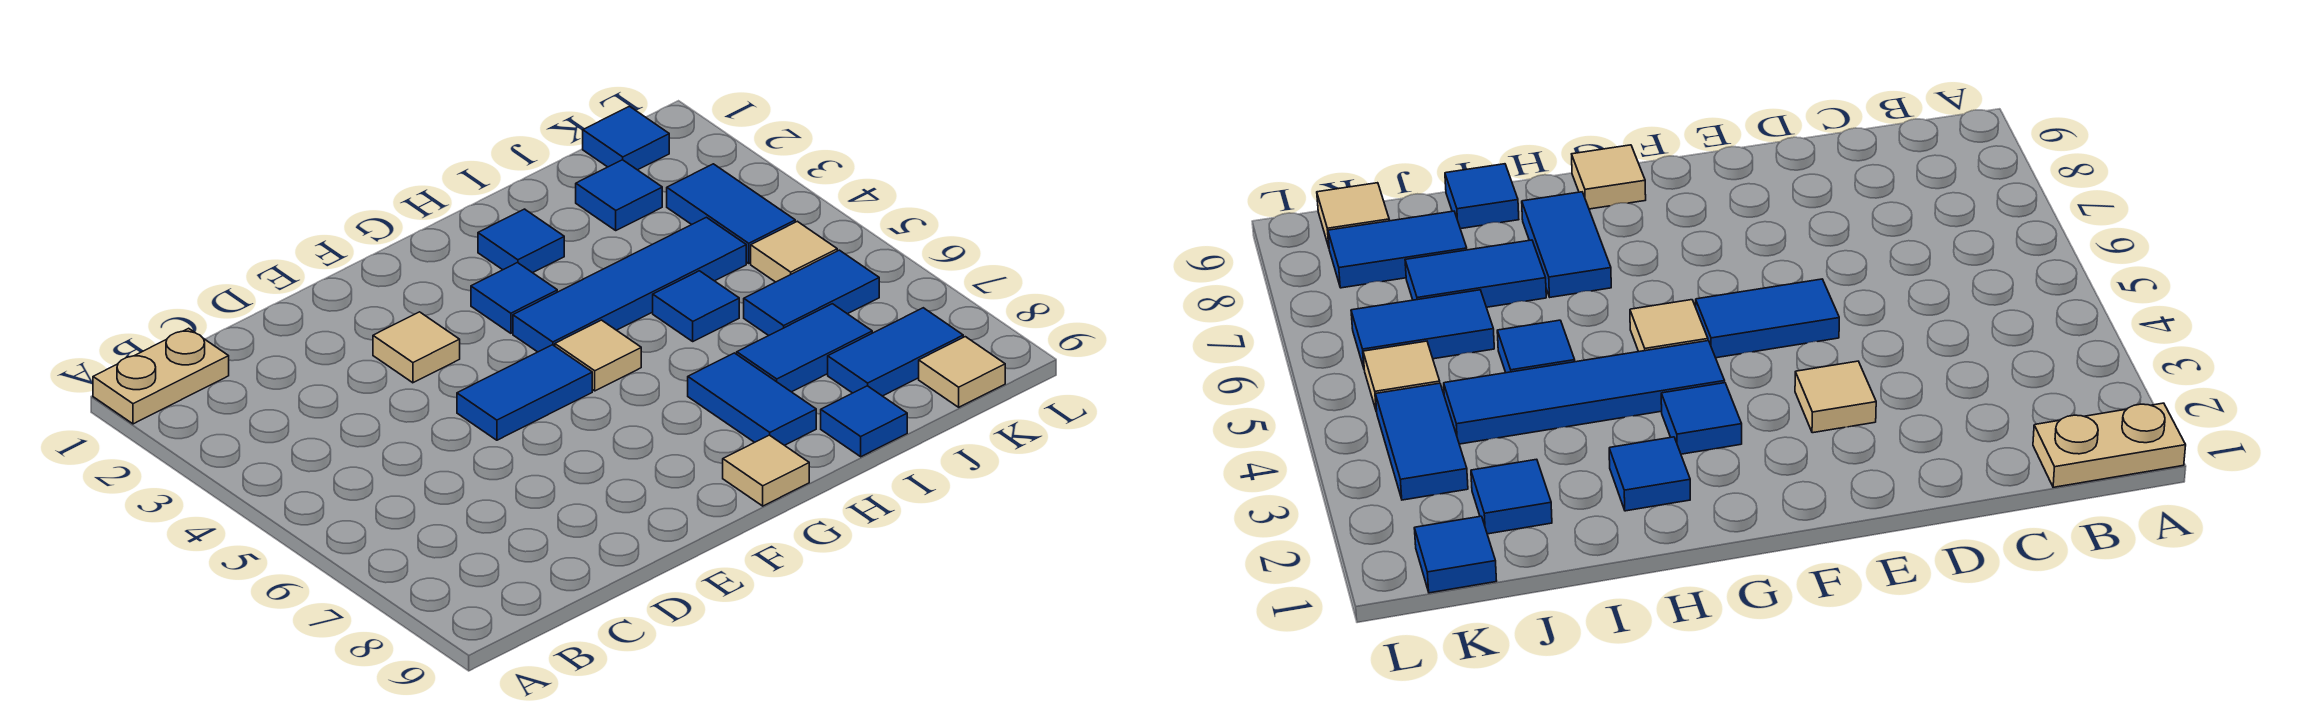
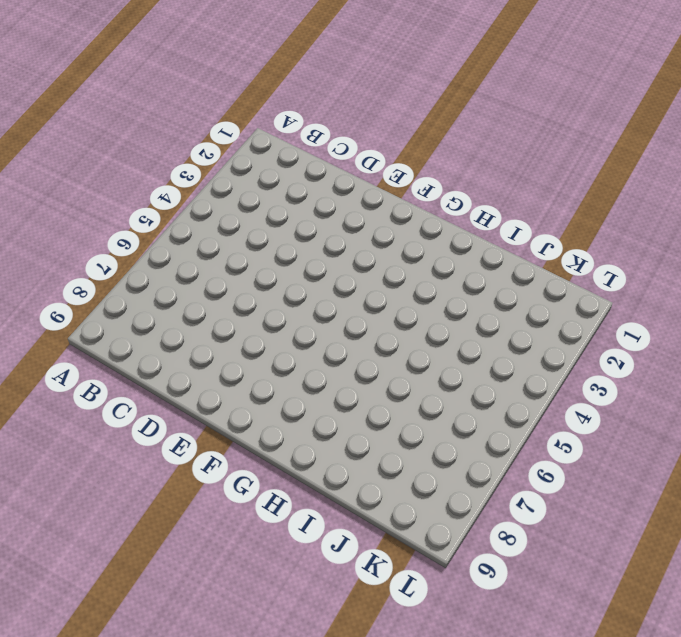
none -> tan 1x2 plate [93,328,229,424]
none -> tan 1x1 tile [373,312,460,383]
none -> blue 1x2 tile [457,345,592,440]

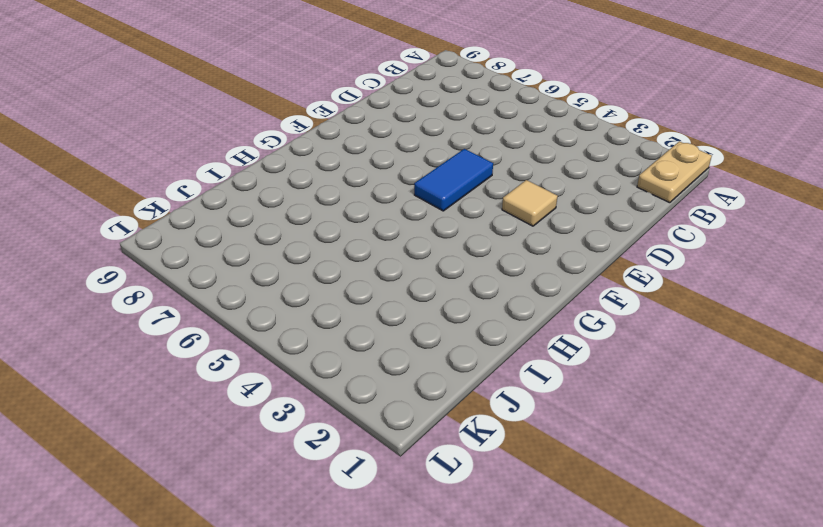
none -> blue 1x1 tile [471,263,557,333]
none -> blue 1x4 tile [513,217,746,352]
none -> tan 1x1 tile [555,320,641,391]

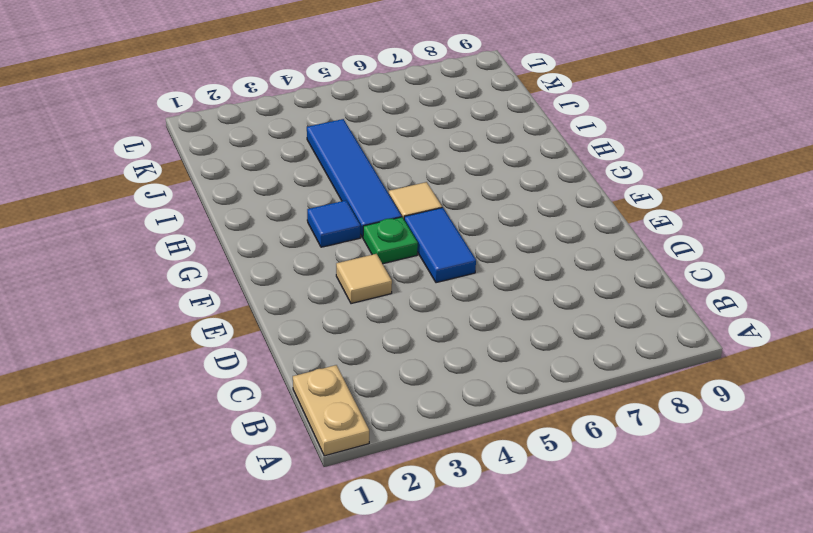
green 1x1 plate [363,217,418,264] -> none
none -> tan 1x1 tile [723,435,809,506]
none -> blue 1x1 tile [478,209,564,273]
none -> blue 1x2 tile [688,353,816,445]

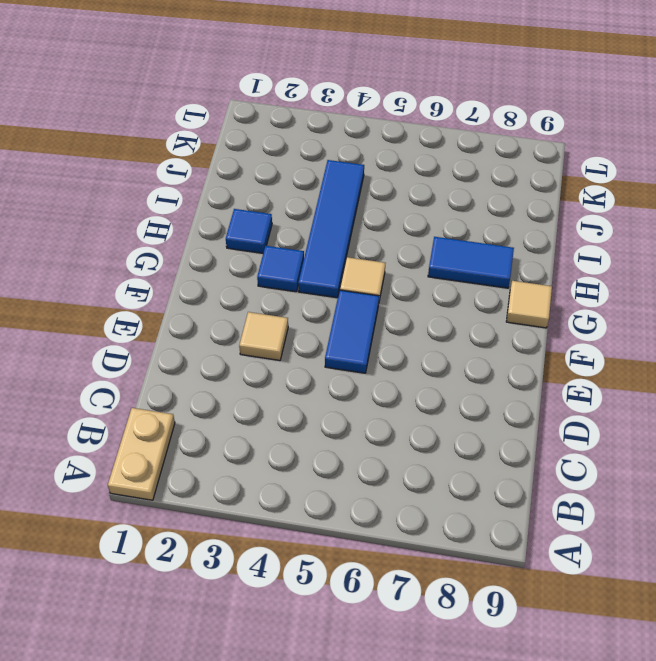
none -> blue 1x1 tile [653,271,739,341]
none -> blue 1x2 tile [737,304,872,392]
none -> blue 1x1 tile [821,386,907,457]

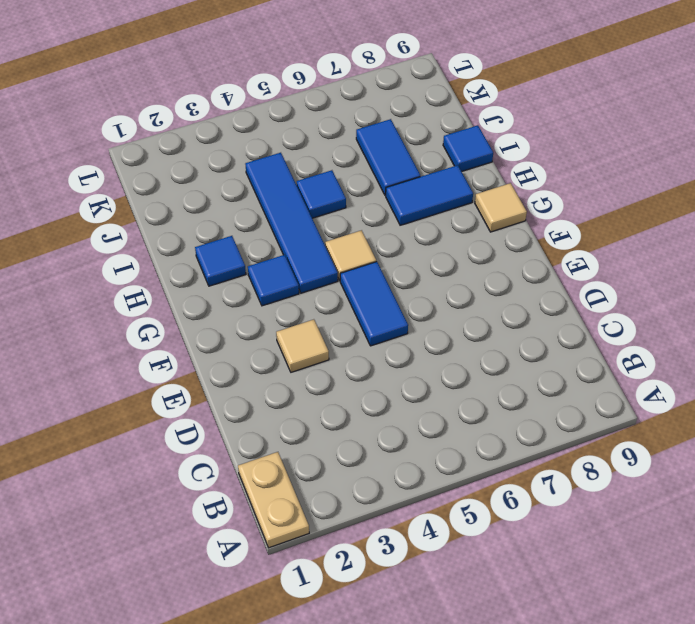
none -> blue 1x1 tile [576,160,662,230]
none -> blue 1x2 tile [744,250,879,336]
none -> blue 1x2 tile [828,308,963,396]

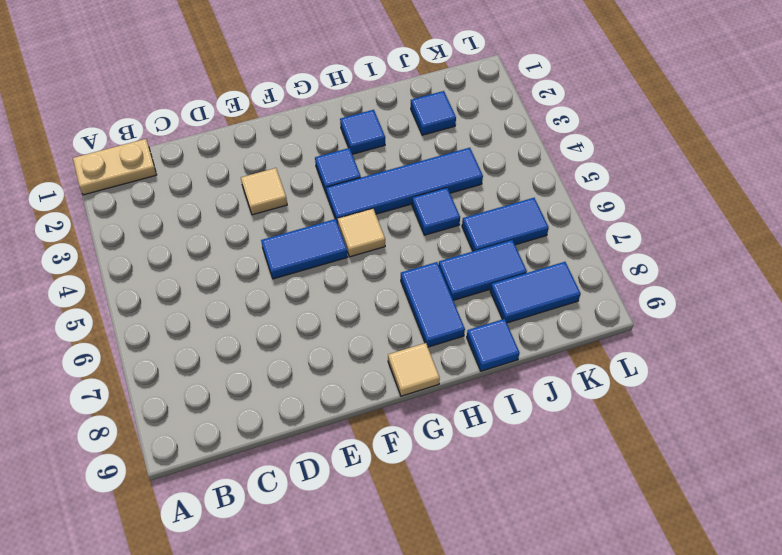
none -> blue 1x1 tile [583,106,669,170]
none -> blue 1x2 tile [667,164,795,263]
none -> tan 1x1 tile [751,221,837,282]

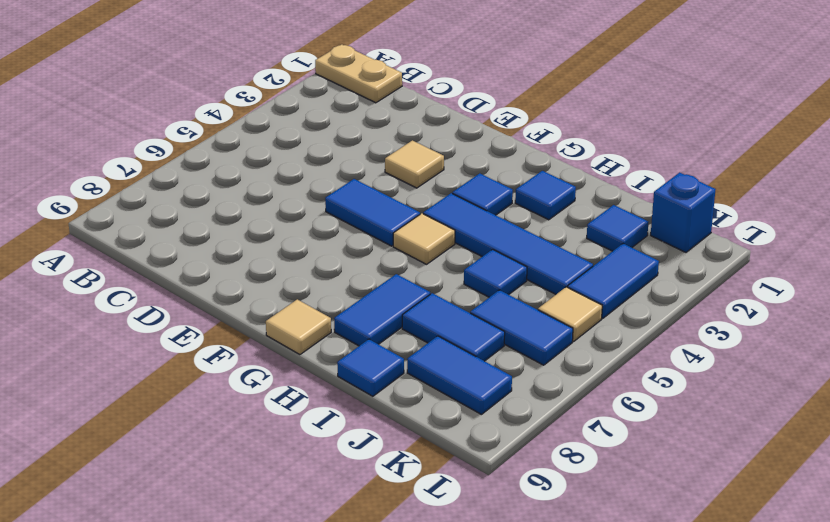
blue 1x1 brick [651,172,716,252] -> blue 1x1 tile [583,106,669,170]
none -> tan 1x1 tile [919,337,1005,407]

